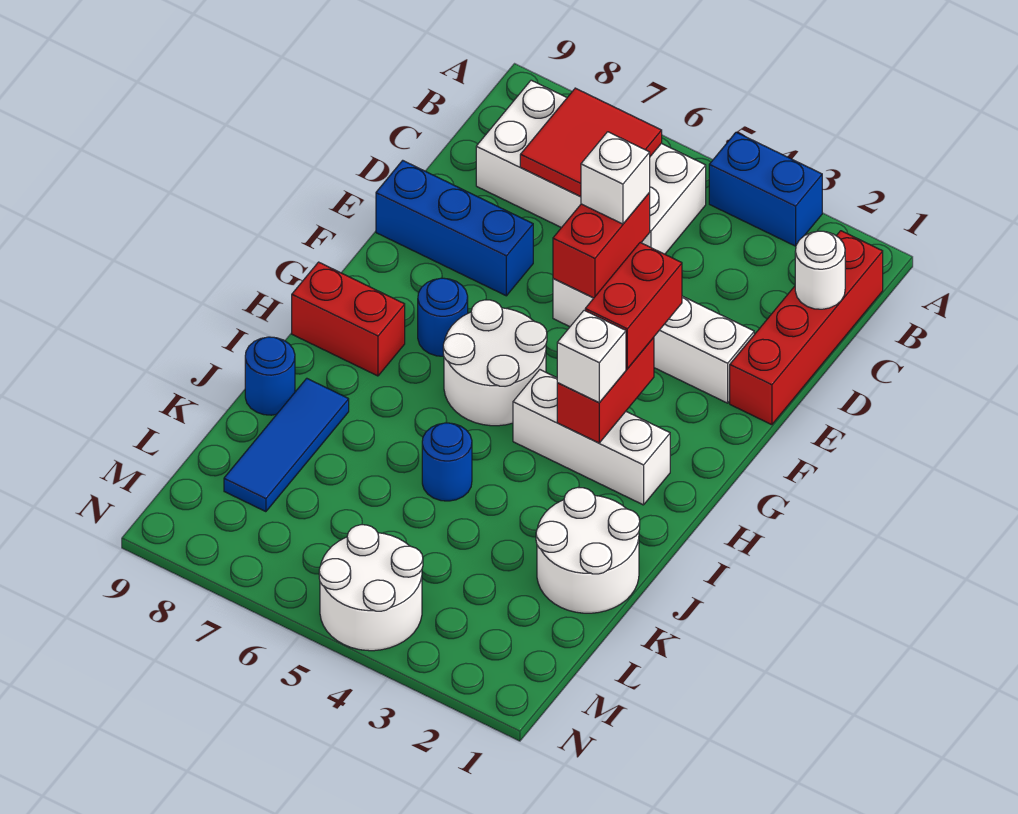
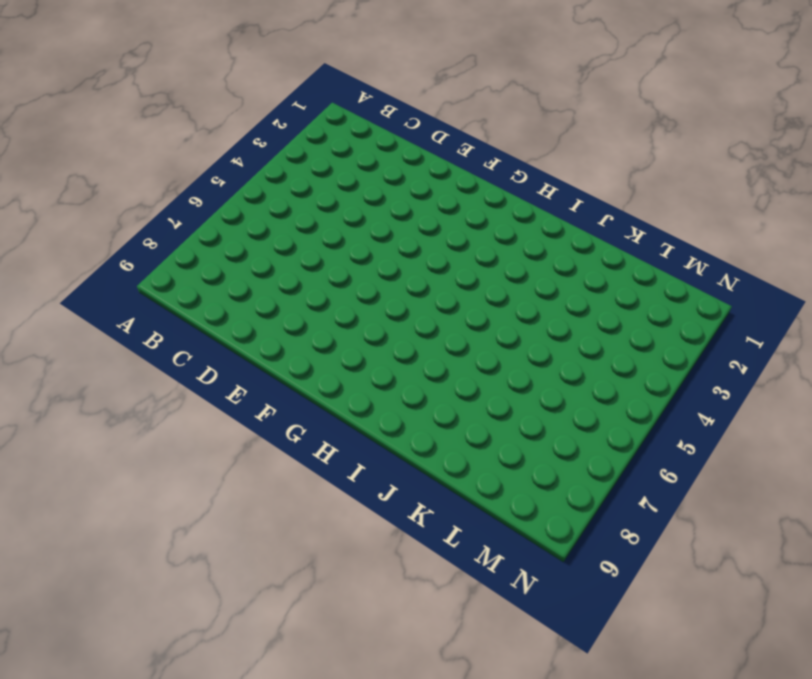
none -> blue 1x2 brick [709,132,822,246]
none -> red 1x4 brick [730,231,883,425]
none -> white 2x4 brick [476,80,706,254]

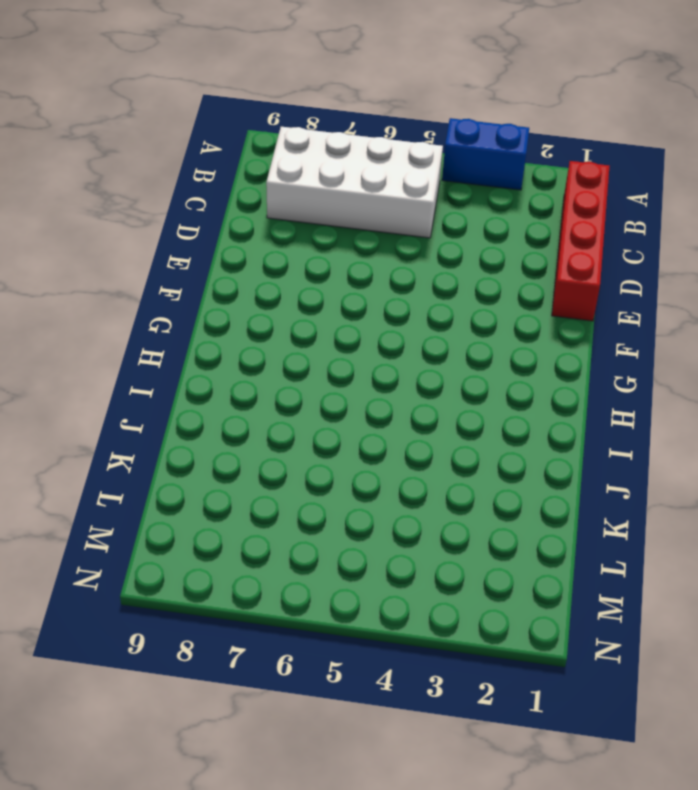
none -> white 1x4 brick [553,279,754,403]
none -> blue 1x3 brick [376,160,533,296]
none -> white 2x2 round brick [443,300,547,426]

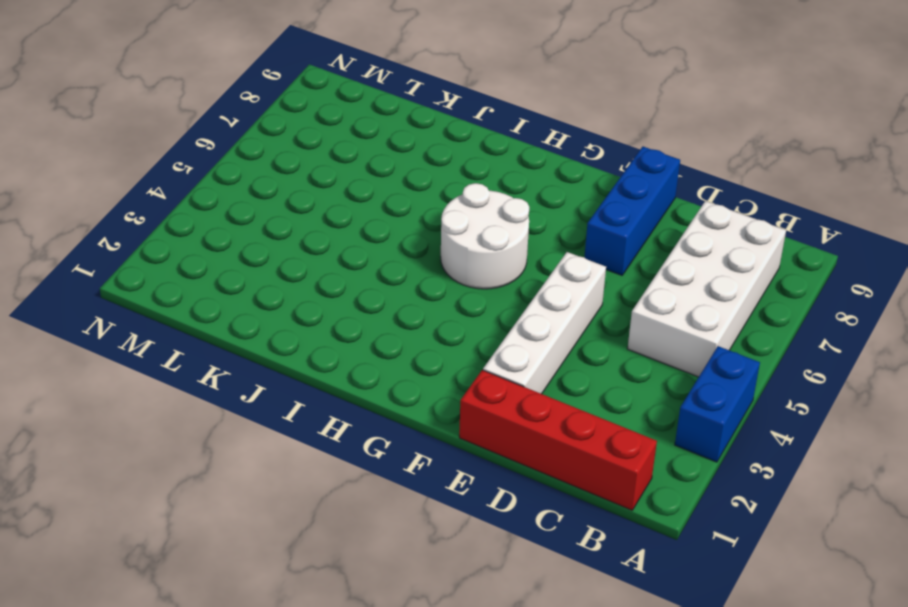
none -> blue 1x1 round brick [418,278,468,356]
none -> white 1x3 brick [513,370,670,505]
none -> red 1x2 brick [292,262,405,376]

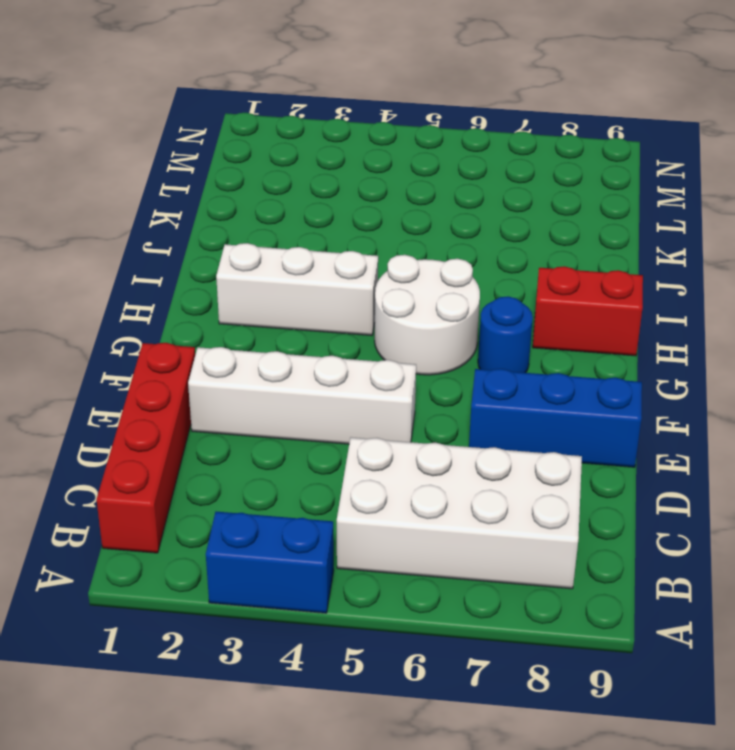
none -> white 2x2 round brick [536,487,640,613]
none -> blue 1x1 round brick [422,423,472,501]
none -> blue 1x3 tile [224,378,349,512]

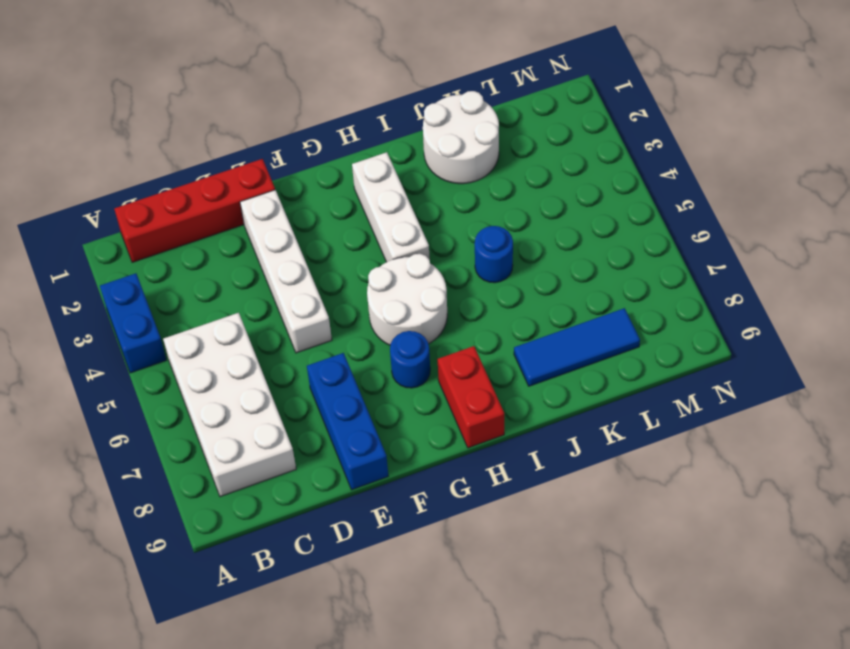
none -> blue 1x1 round brick [245,337,295,415]
none -> white 2x2 round brick [319,525,423,651]
none -> red 2x2 tile [520,88,662,197]

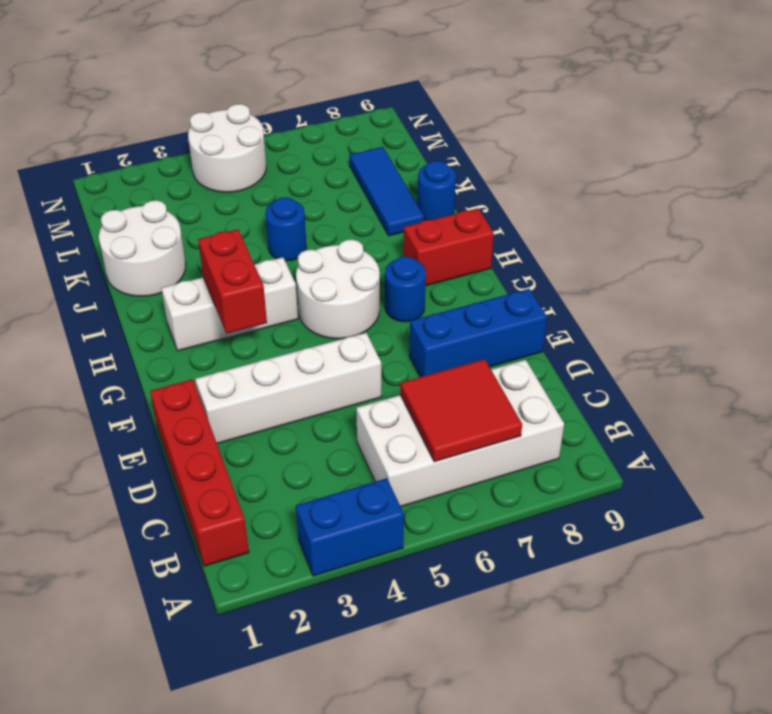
none -> white 1x1 round brick [795,231,845,309]
none -> red 1x2 brick [553,193,650,298]
none -> white 1x1 brick [581,132,650,224]

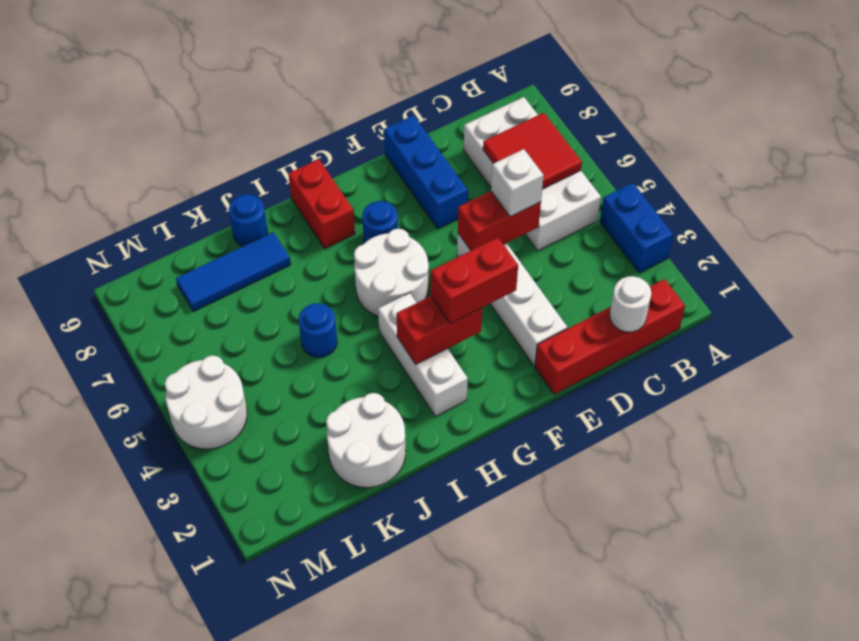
none -> white 1x1 brick [557,310,626,403]

